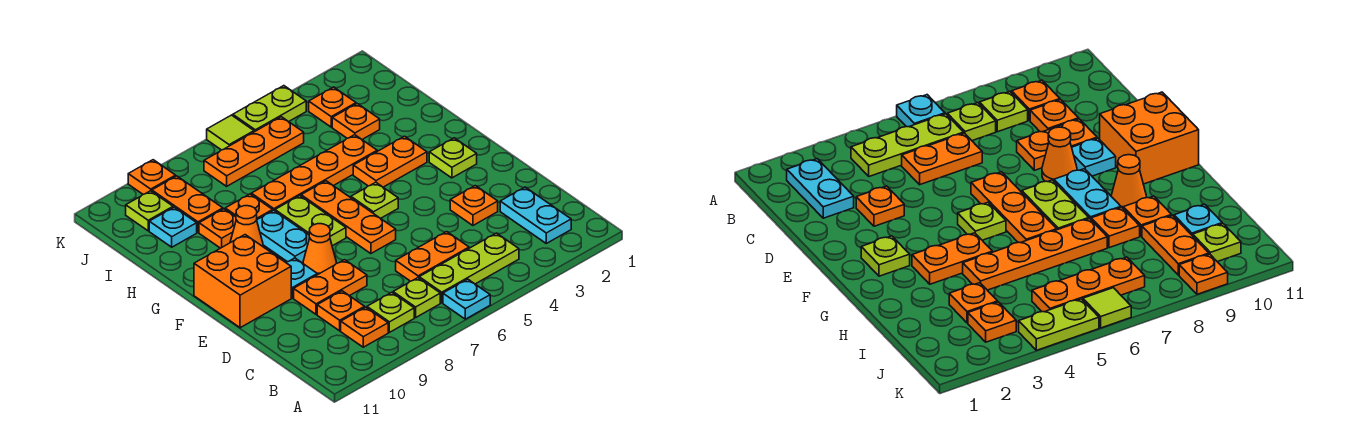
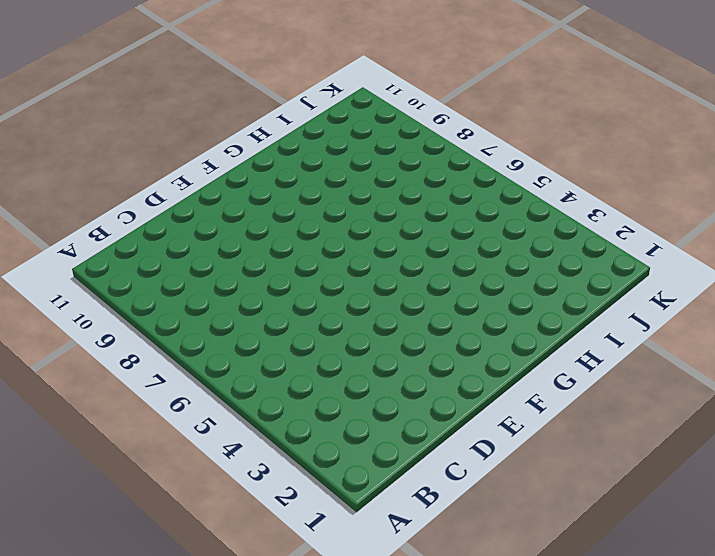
none -> cyan 1x1 plate [443,279,490,319]
none -> cyan 1x2 plate [500,187,571,243]
none -> lime 1x3 plate [419,233,519,303]
none -> lime 1x1 plate [393,278,440,318]

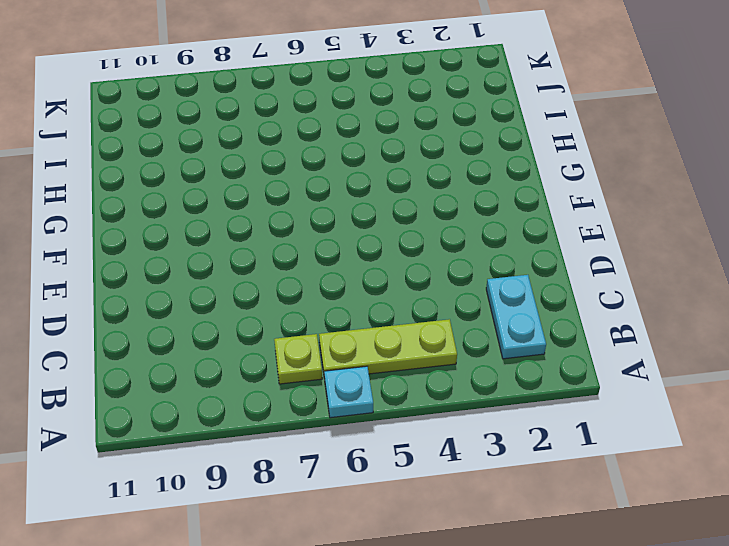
none -> lime 1x1 plate [367,292,414,332]
none -> orange 1x1 plate [341,307,388,347]
none -> orange 1x2 plate [396,232,469,281]
none -> orange 1x1 plate [317,291,365,331]

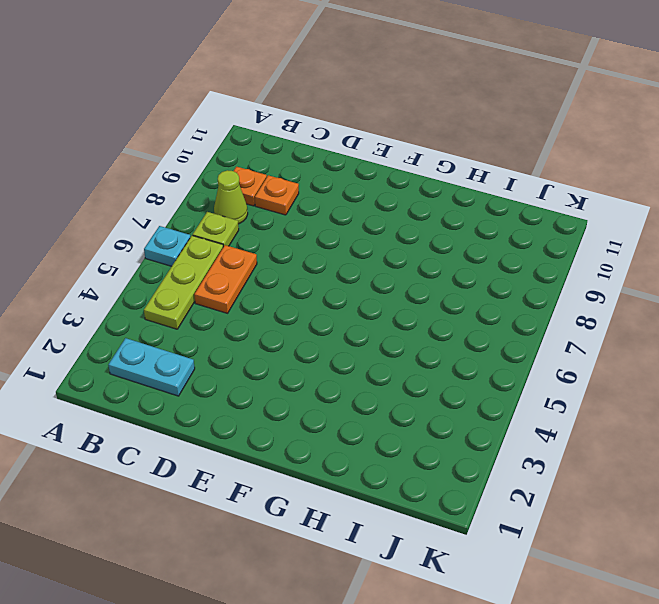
lime 1x1 cone [214,170,248,224] -> lime 1x1 plate [367,292,414,332]
none -> orange 1x1 plate [450,186,498,225]
none -> orange 1x2 plate [294,260,367,314]
none -> orange 1x3 plate [301,181,396,254]
none -> orange 1x1 cone [303,224,336,275]

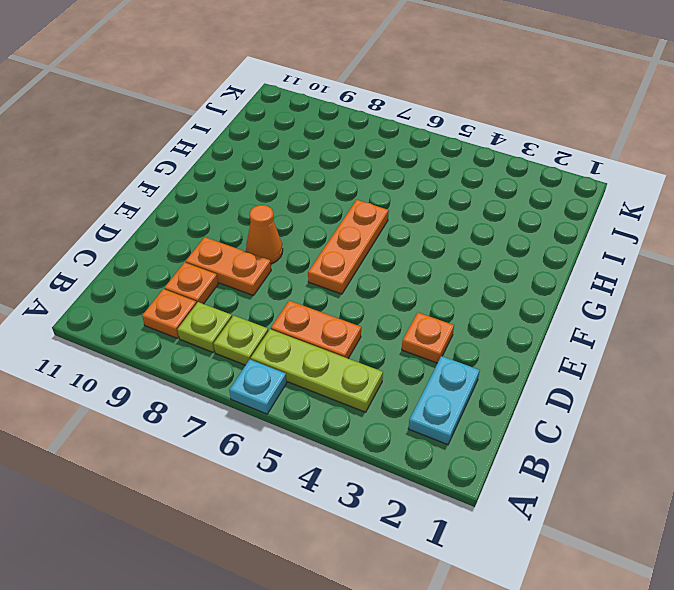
none -> cyan 1x1 plate [286,258,317,298]
none -> orange 2x2 brick [194,235,291,328]
none -> lime 1x1 plate [429,138,477,178]
none -> lime 1x1 plate [351,182,398,218]

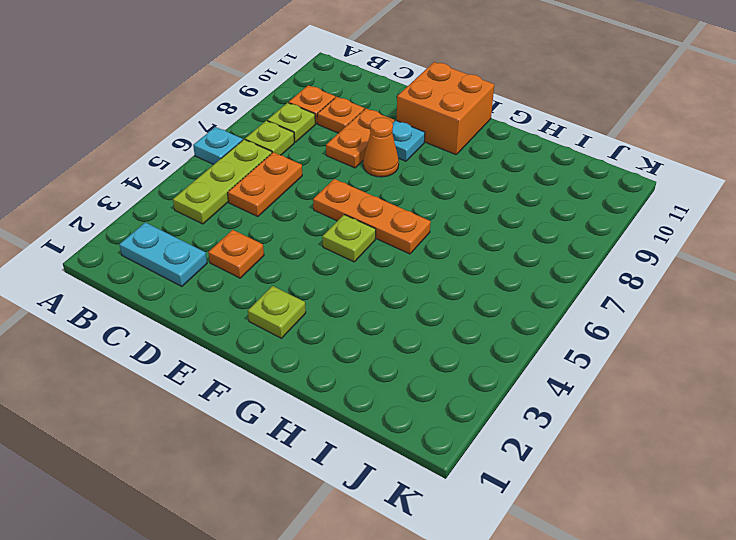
none -> lime 1x2 plate [275,196,346,246]
none -> cyan 1x2 plate [257,210,309,263]
none -> orange 1x2 plate [353,136,427,187]
none -> orange 1x1 cone [230,206,263,246]

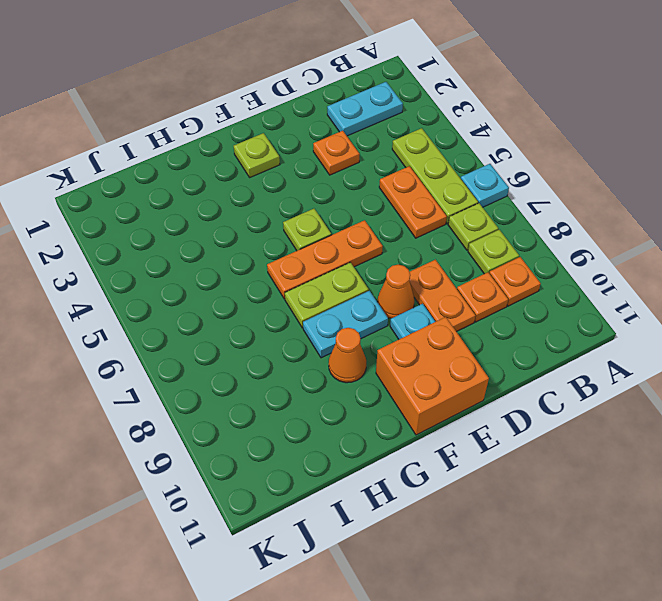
none -> orange 1x2 plate [353,136,427,187]
none -> orange 1x4 plate [251,135,377,211]
none -> orange 1x1 plate [225,194,273,219]
none -> orange 1x1 plate [199,209,236,248]

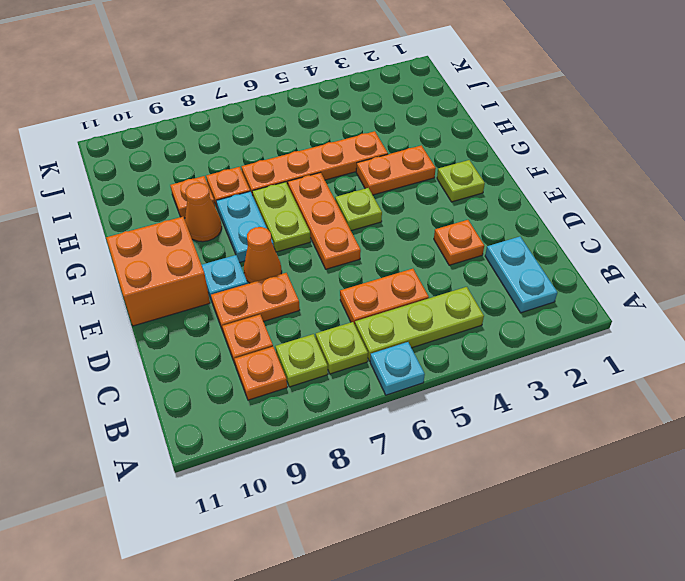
none -> orange 1x1 plate [332,104,380,139]
none -> orange 1x2 plate [152,176,223,232]
none -> cyan 1x1 plate [149,207,197,247]
none -> orange 1x1 plate [309,87,356,127]

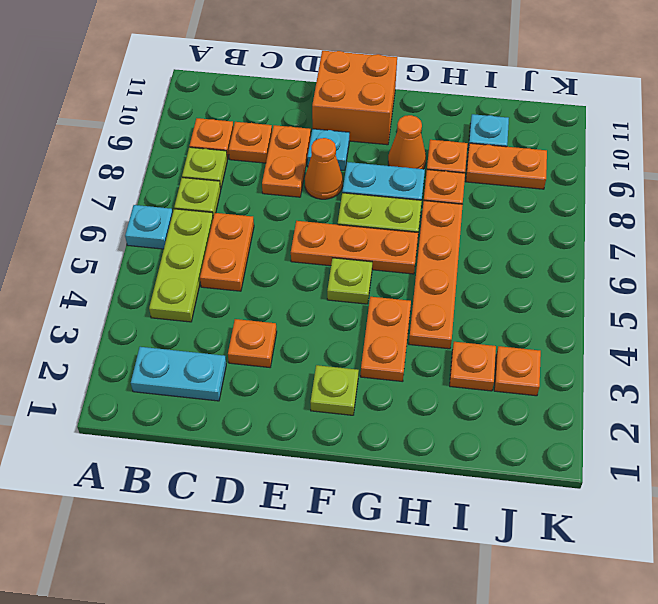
none -> orange 1x3 plate [204,117,304,186]
none -> lime 1x1 plate [126,191,173,231]
none -> lime 1x2 plate [233,86,306,132]
none -> lime 1x1 tile [207,115,254,150]

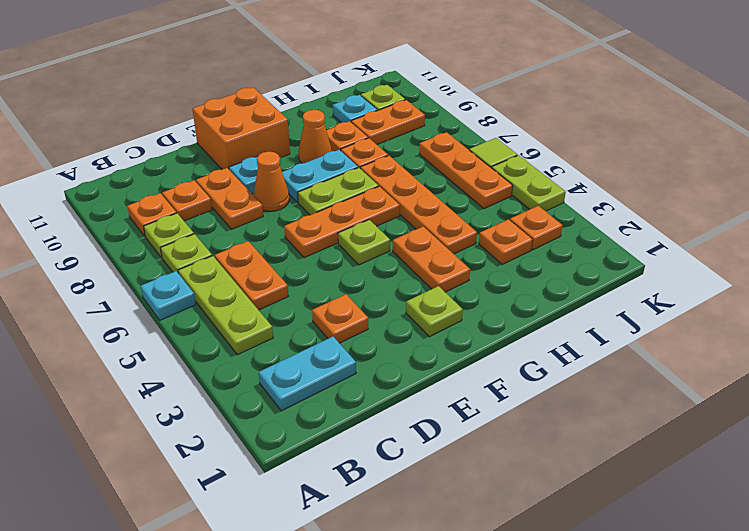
none -> orange 1x1 plate [128,160,176,194]

